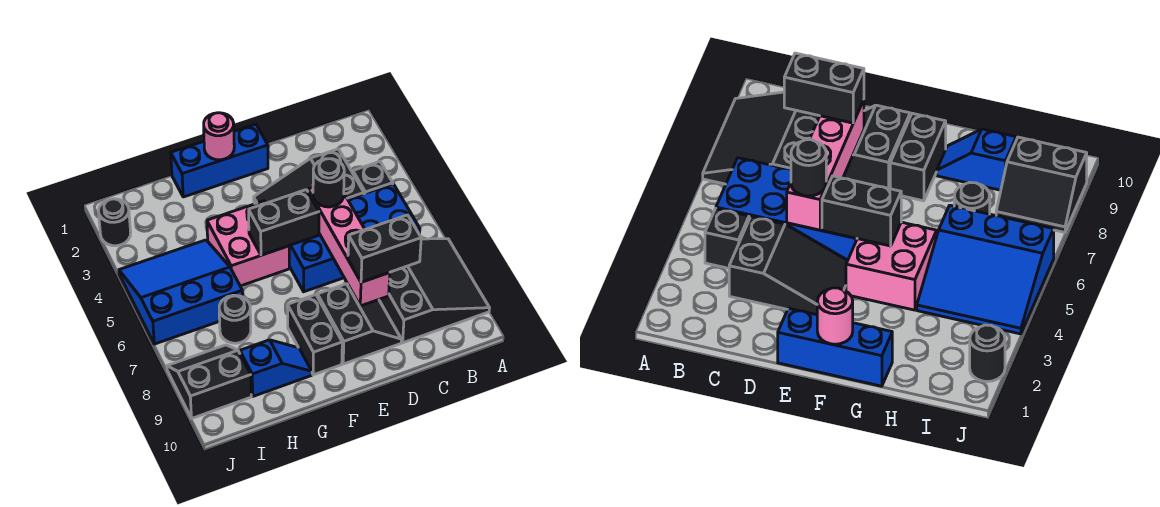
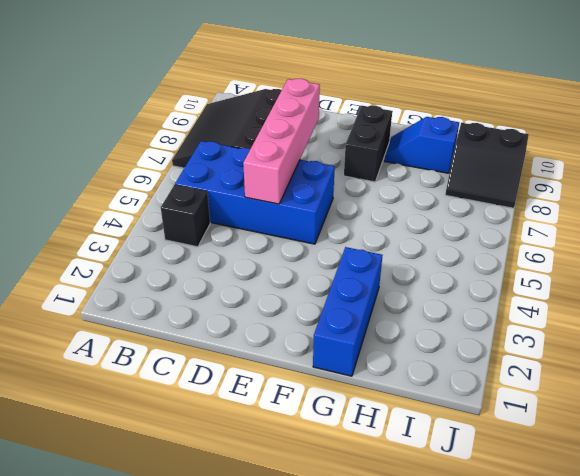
blue 1x3 brick [313,247,382,376] -> blue 1x3 brick turned to [171,124,268,197]
none -> black 2x3 slope [254,149,364,204]
none -> black 2x2 slope [318,284,401,364]
none -> pink 2x2 brick [207,201,289,286]

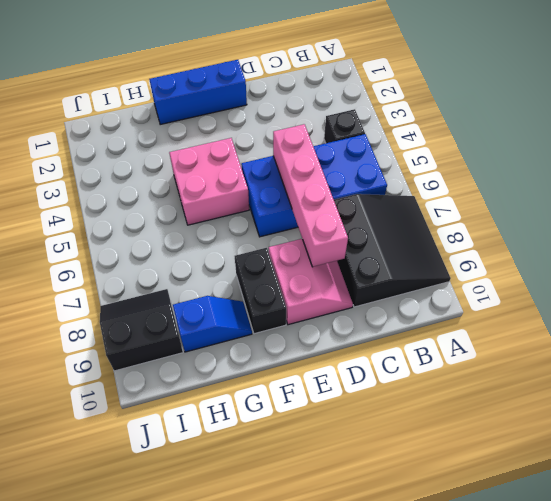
pink 2x2 slope [269,239,353,325] -> black 2x2 slope [318,284,401,364]
none -> black 2x3 slope [254,149,364,204]
none -> blue 3x3 slope [119,240,243,344]
none -> black 1x1 round brick [219,295,251,343]

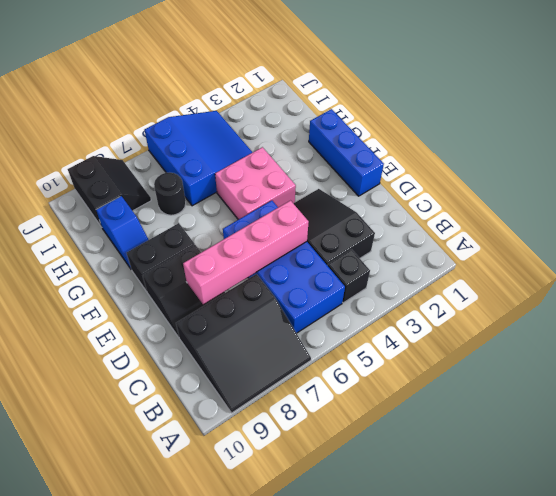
none -> black 1x1 round brick [99,199,131,246]
none -> black 1x2 brick [249,190,319,255]
none -> pink 1x1 round brick [204,113,234,160]

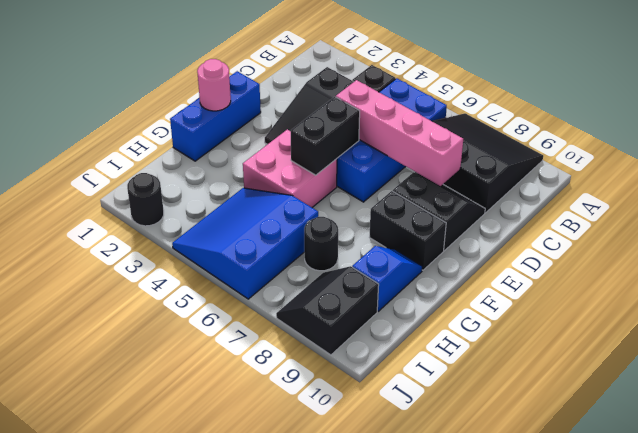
none -> black 1x2 brick [348,215,421,282]
none -> black 1x1 round brick [313,159,344,207]

